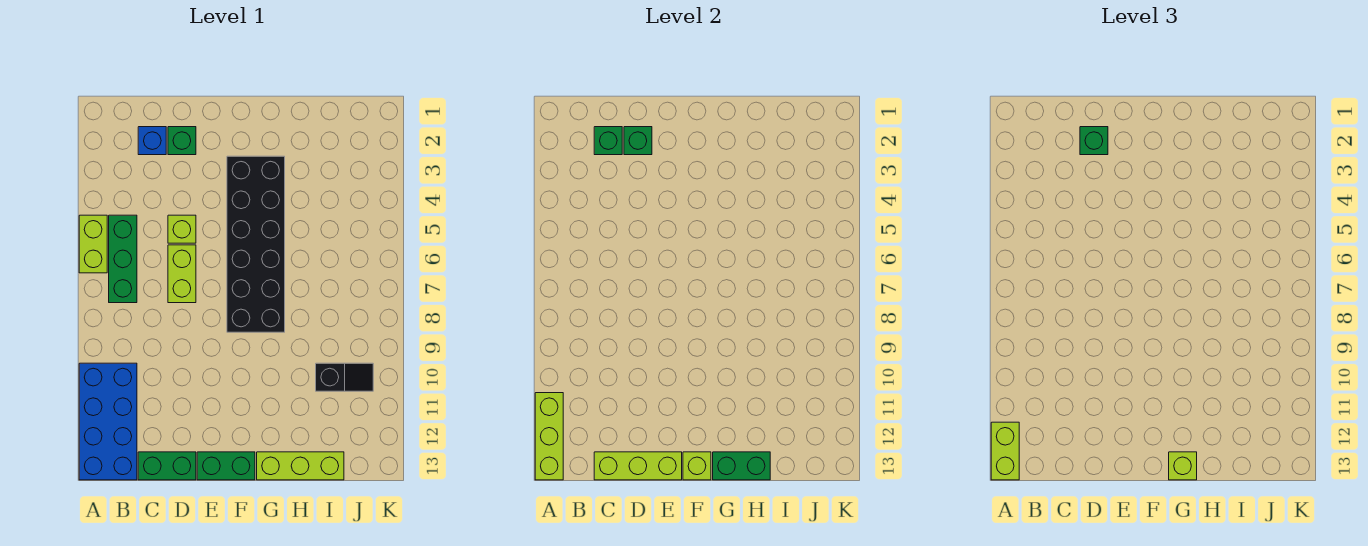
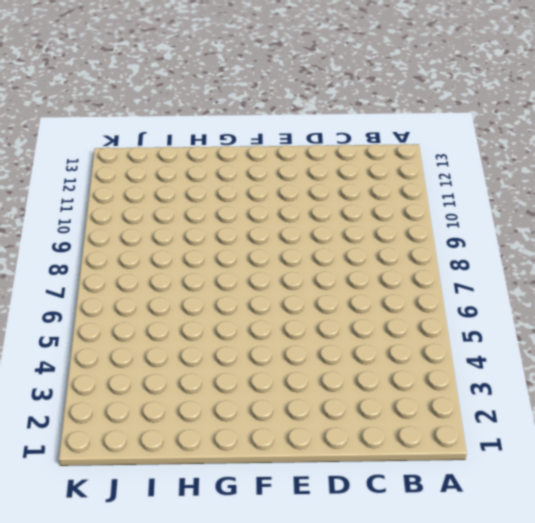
none -> lime 1x2 brick [79,215,107,273]
none -> blue 2x4 brick [79,363,137,480]
none -> green 1x3 brick [109,215,137,303]

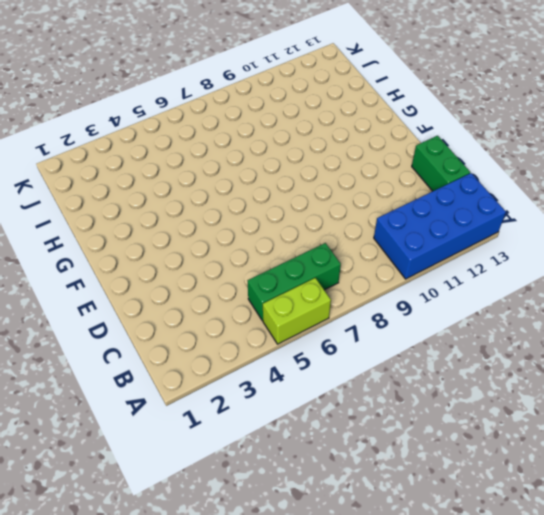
none -> blue 1x1 brick [138,127,166,155]
none -> green 1x1 brick [168,127,196,155]
none -> lime 1x1 brick [168,215,196,243]

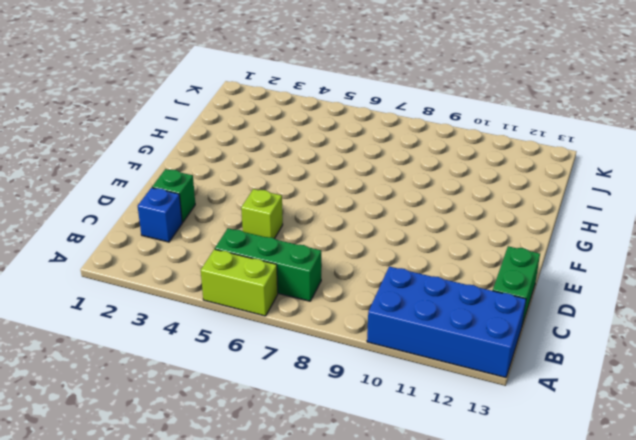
none -> lime 1x2 brick [168,245,196,303]
none -> green 1x2 brick [197,452,255,480]
none -> black 2x6 brick [227,156,285,332]

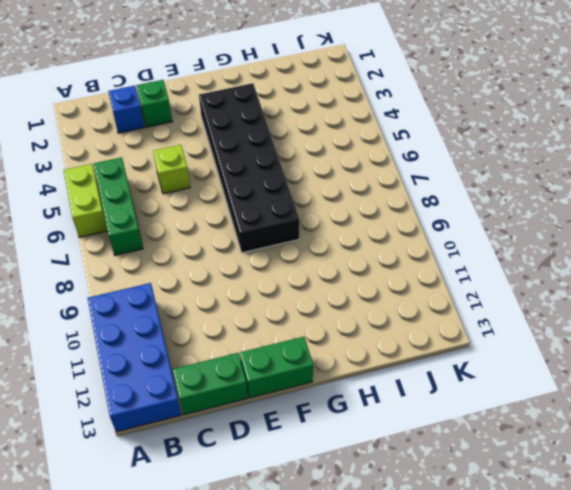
none -> lime 1x2 brick [168,245,196,303]
none -> lime 1x3 brick [257,452,344,480]
none -> black 1x2 slope [316,363,373,391]

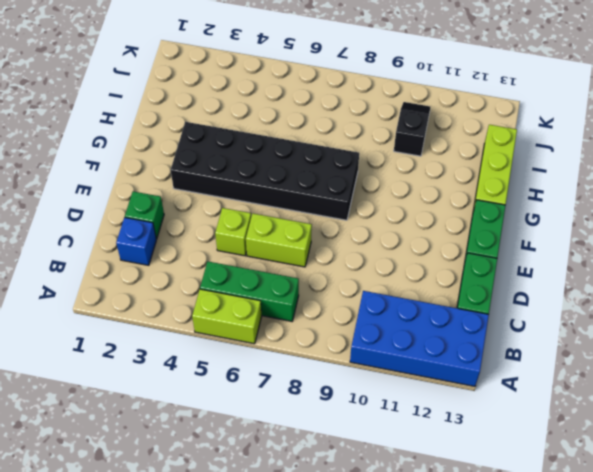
none -> lime 1x3 brick [535,393,563,480]
none -> green 1x1 brick [594,127,622,155]
none -> lime 1x3 brick [594,452,682,480]

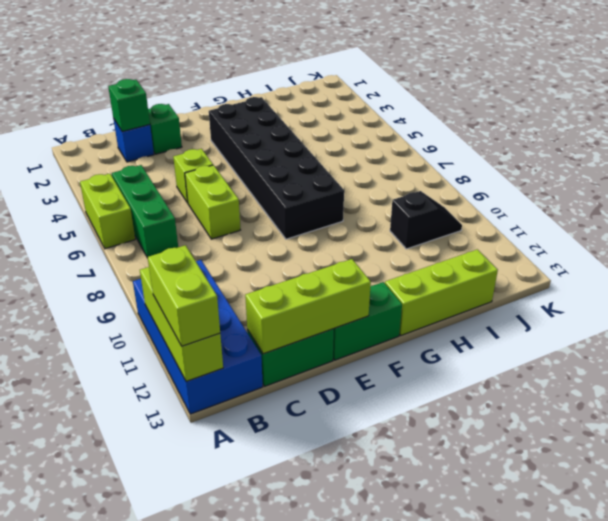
none -> green 1x1 brick [624,127,652,155]
none -> lime 1x1 brick [683,452,711,480]
none -> green 1x2 brick [713,452,770,480]

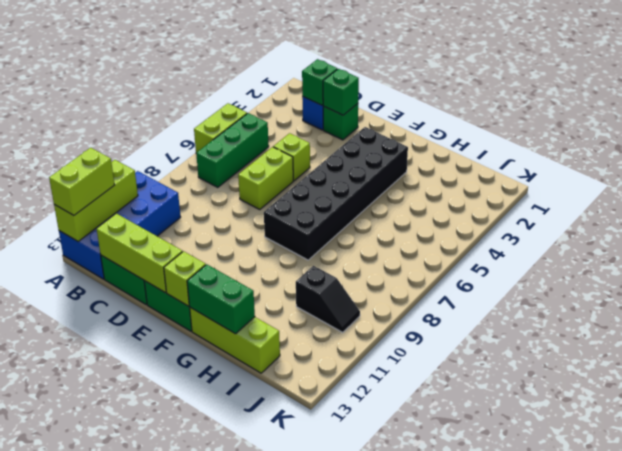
none -> green 1x1 brick [1080,127,1108,155]
none -> lime 1x1 brick [1169,452,1197,480]

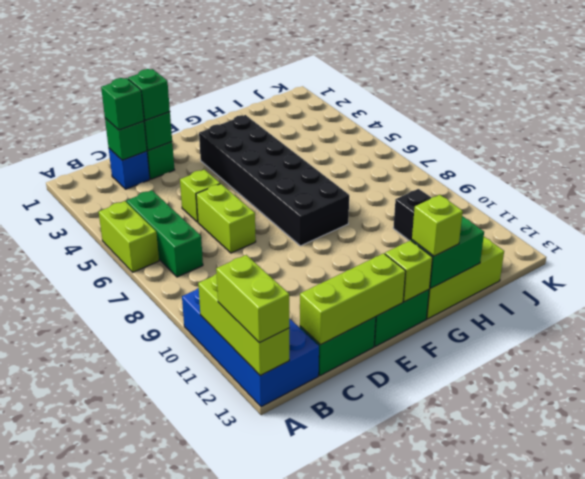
green 1x1 brick [101,78,144,130] -> none

